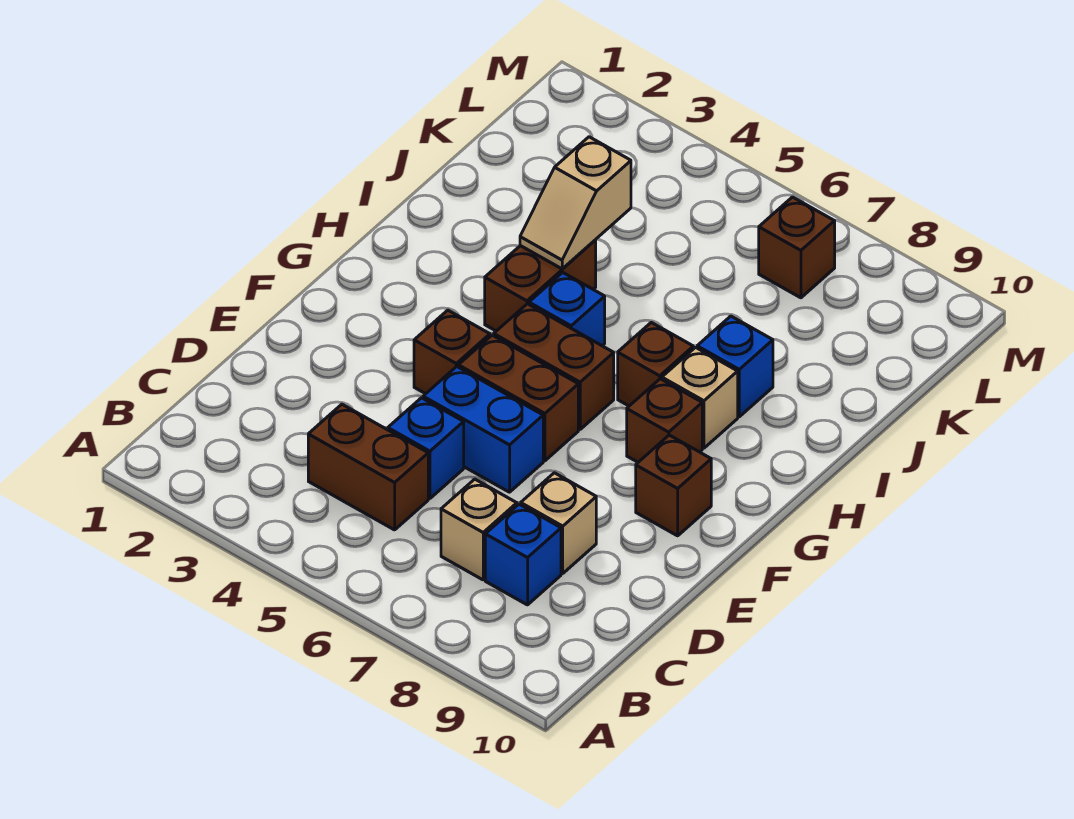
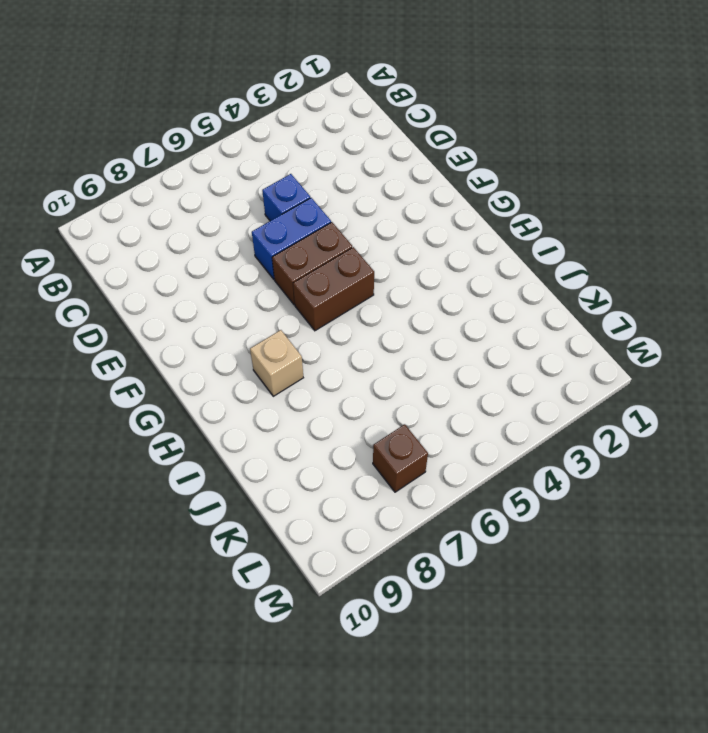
none -> brown 1x2 brick [308,404,428,530]
none -> tan 1x1 brick [441,479,517,580]
none -> blue 1x1 brick [485,504,561,605]

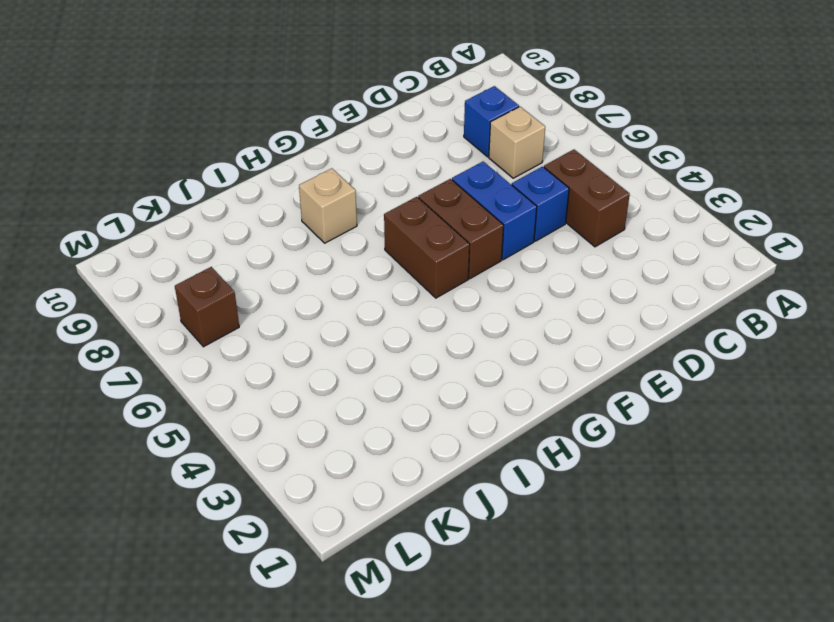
none -> tan 1x1 brick [521,473,596,573]
none -> brown 1x1 brick [414,310,490,394]
none -> brown 1x1 brick [636,435,711,536]

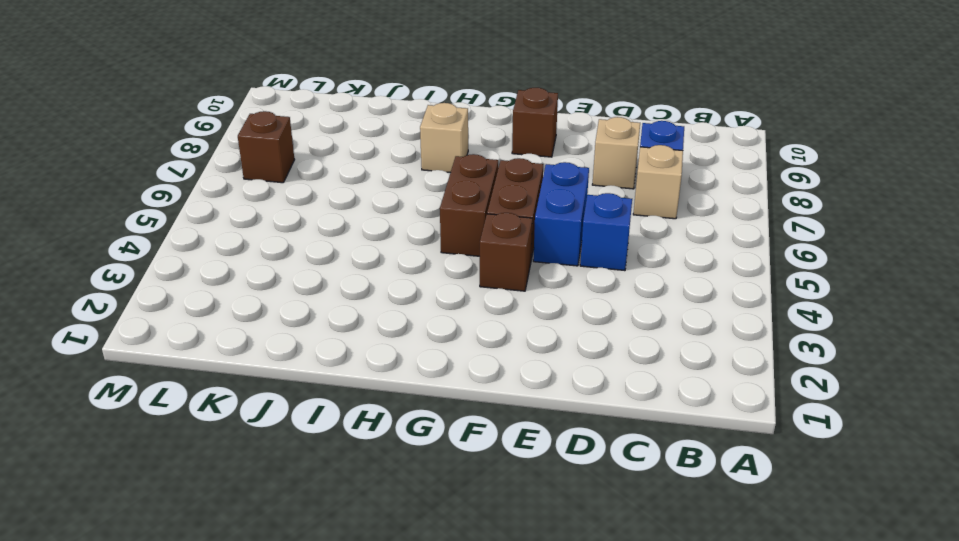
none -> brown 1x2 brick [308,404,428,530]
none -> brown 1x1 brick [627,379,702,462]
none -> brown 1x2 brick [485,240,596,331]

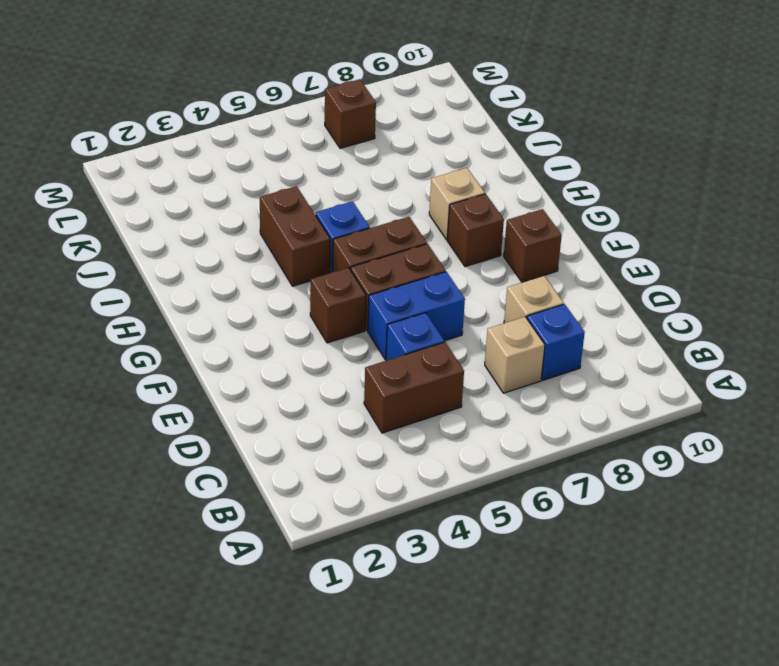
none -> brown 1x1 brick [618,322,693,406]
none -> blue 1x1 brick [697,316,773,417]
none -> tan 1x2 slope [520,137,631,269]

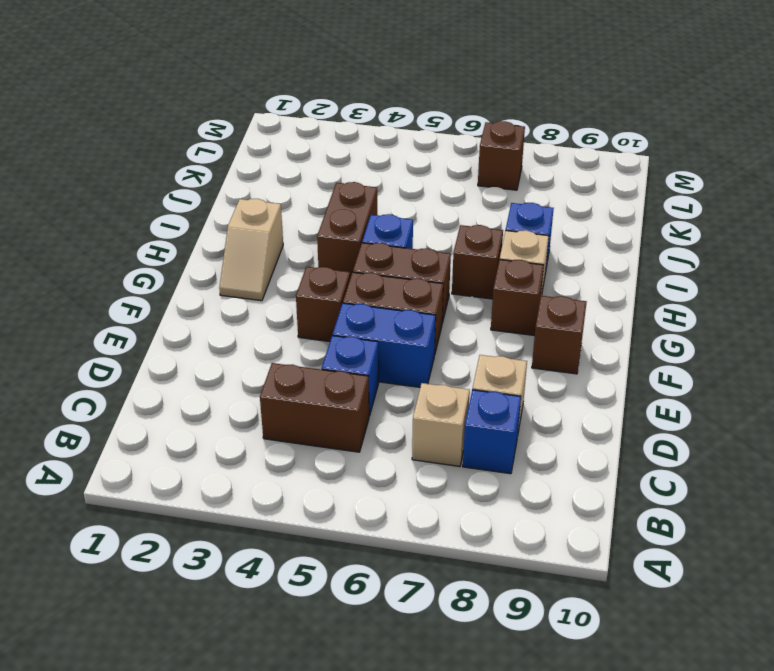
tan 1x2 slope [219,199,283,301] -> tan 1x2 slope moved to [520,137,631,269]

